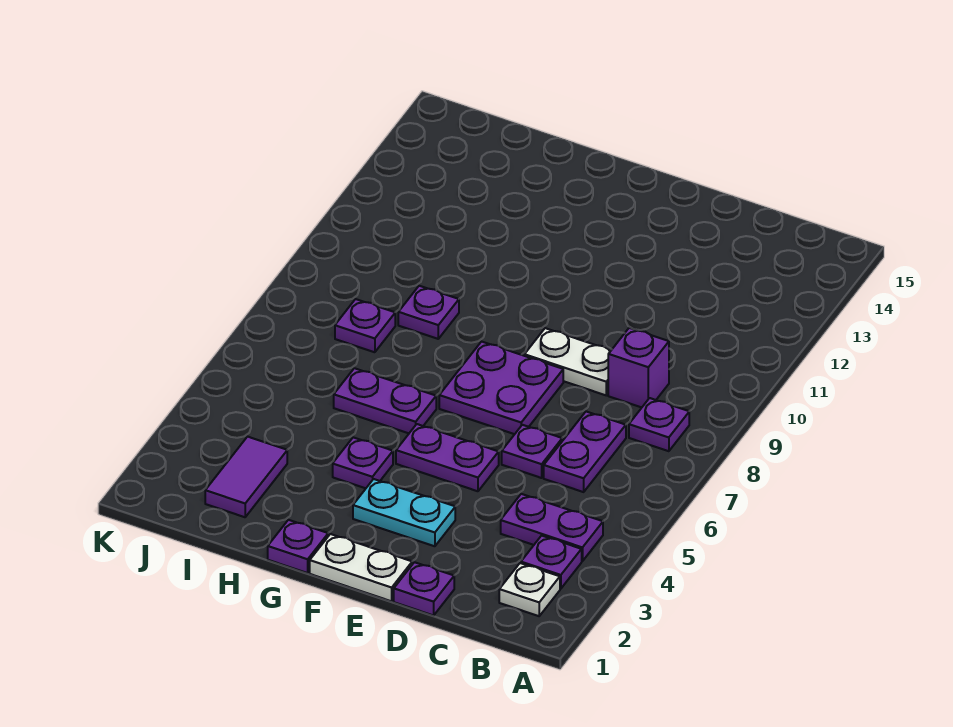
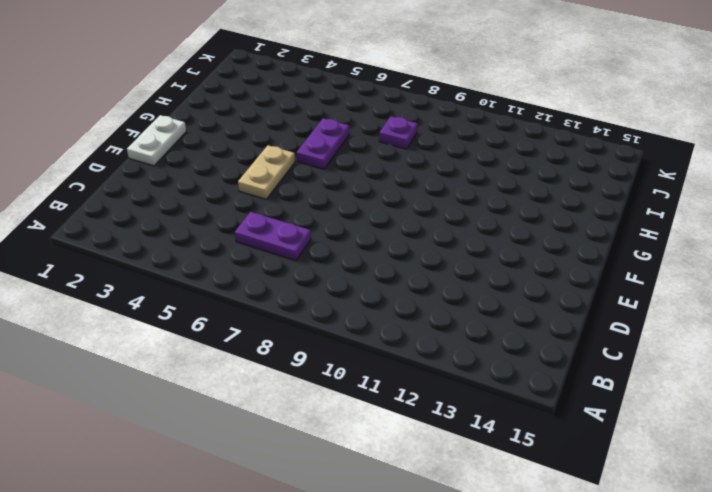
tan 1x2 plate [238,145,295,199] -> purple 1x2 plate [396,424,499,491]
none -> white 1x1 plate [499,563,560,616]
none -> purple 1x1 plate [521,536,582,589]
none -> purple 1x2 plate [501,494,603,561]

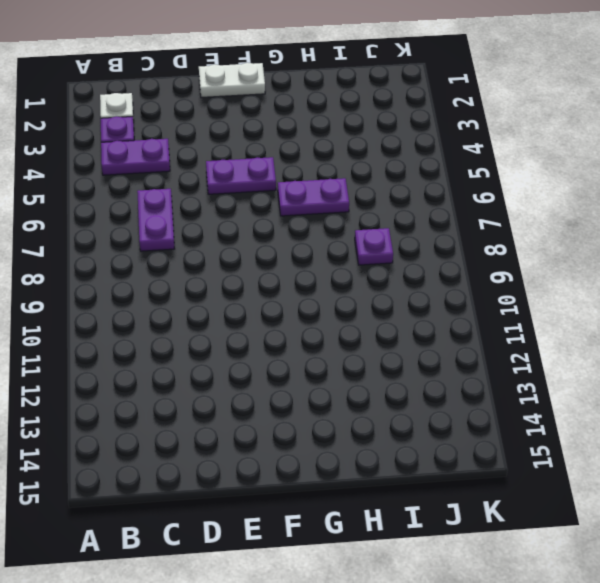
none -> purple 1x1 plate [629,398,689,451]
none -> purple 1x1 brick [608,328,669,407]
none -> purple 1x1 plate [394,562,454,615]

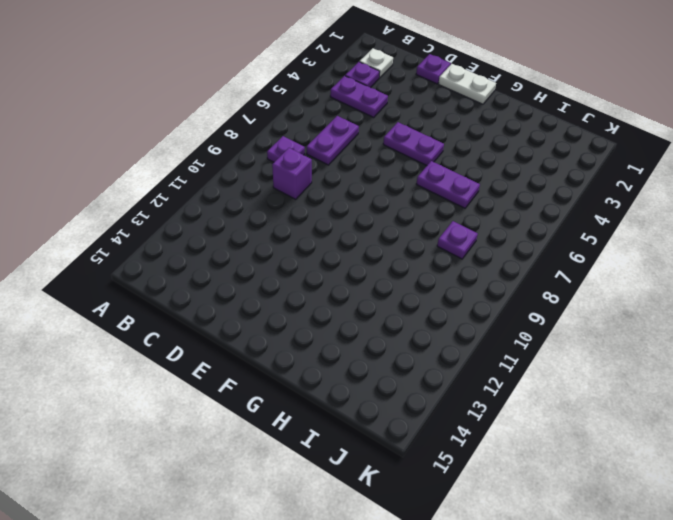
none -> purple 1x1 plate [502,425,562,478]
none -> white 1x2 plate [524,328,611,395]
none -> cyan 1x2 plate [353,479,455,546]

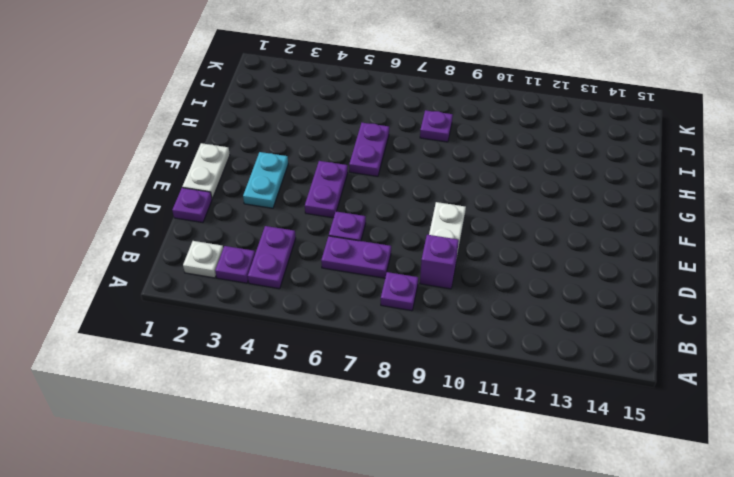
none -> purple 2x2 plate [439,342,563,434]
none -> purple 1x1 plate [268,520,328,573]
none -> purple 1x1 plate [333,437,393,488]

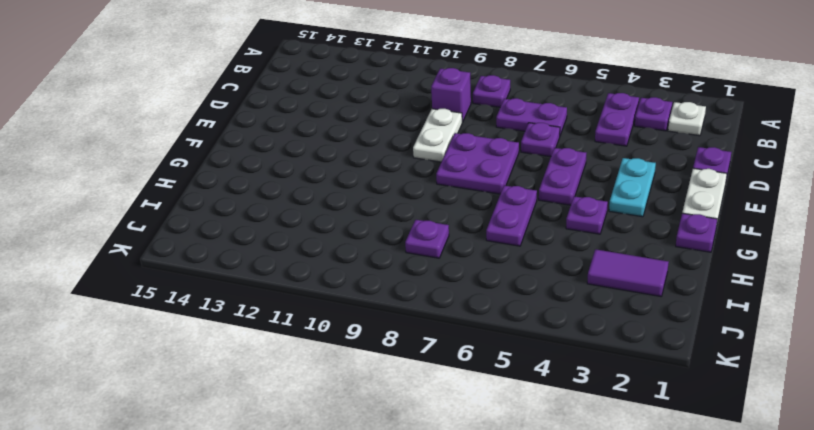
none -> purple 1x1 plate [398,286,459,339]

